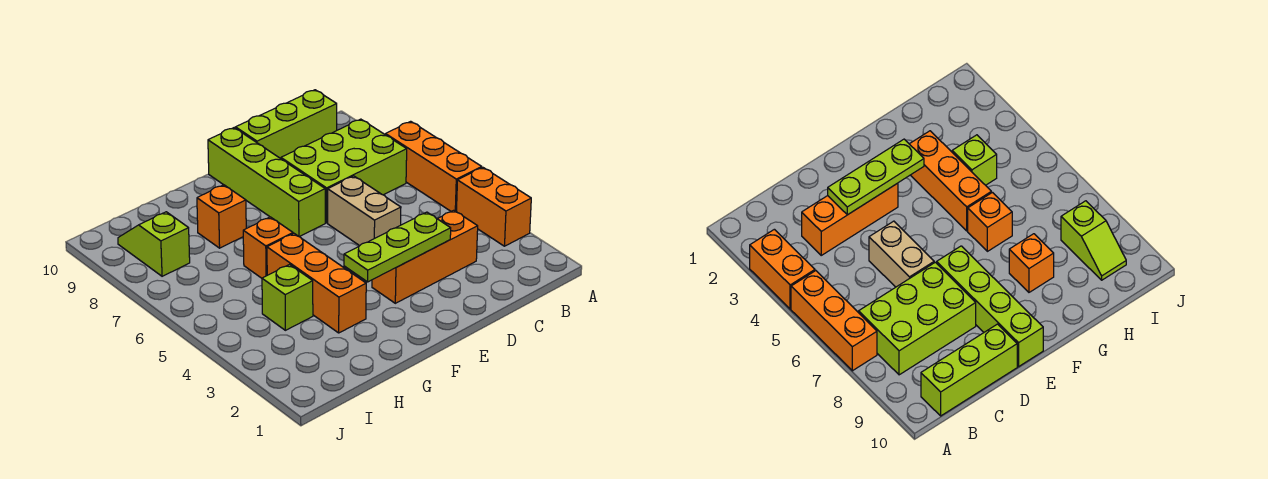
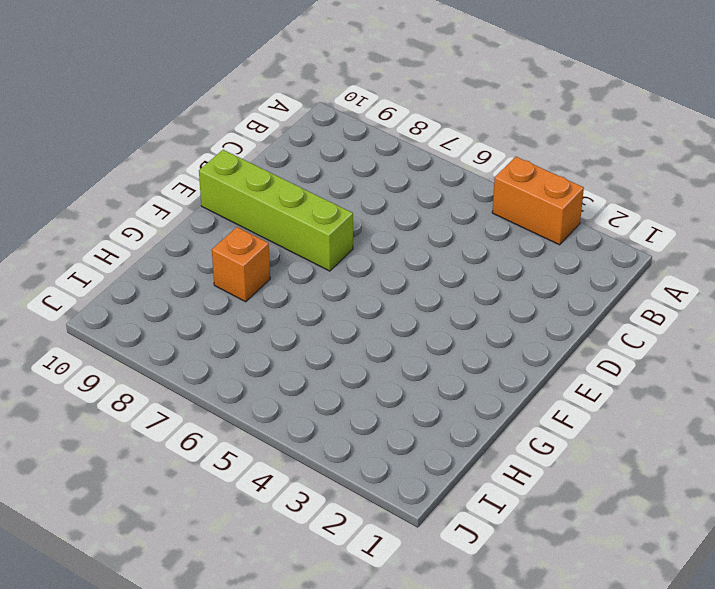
none -> orange 1x3 brick [385,121,482,212]
none -> lime 2x3 brick [281,119,407,223]
none -> lime 1x3 brick [236,90,337,159]

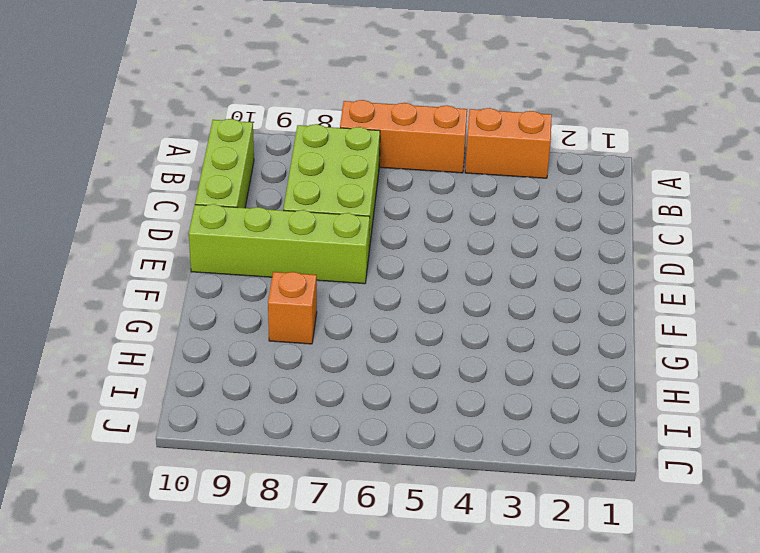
none -> orange 1x3 brick [372,210,478,303]
none -> tan 1x2 brick [328,176,401,246]
none -> orange 1x3 brick [267,234,366,333]

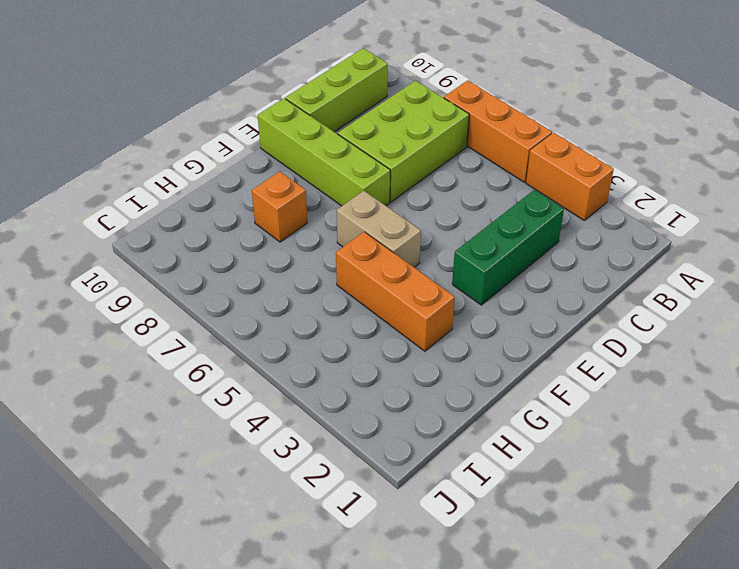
green 1x3 brick [452,190,564,305] -> orange 1x3 brick [372,210,478,303]
tan 1x2 brick [337,191,421,267] -> tan 1x2 brick moved to [328,176,401,246]
none -> orange 1x1 brick [243,217,293,278]
none -> lime 1x1 brick [262,265,313,330]
none -> lime 1x2 slope [118,212,190,276]

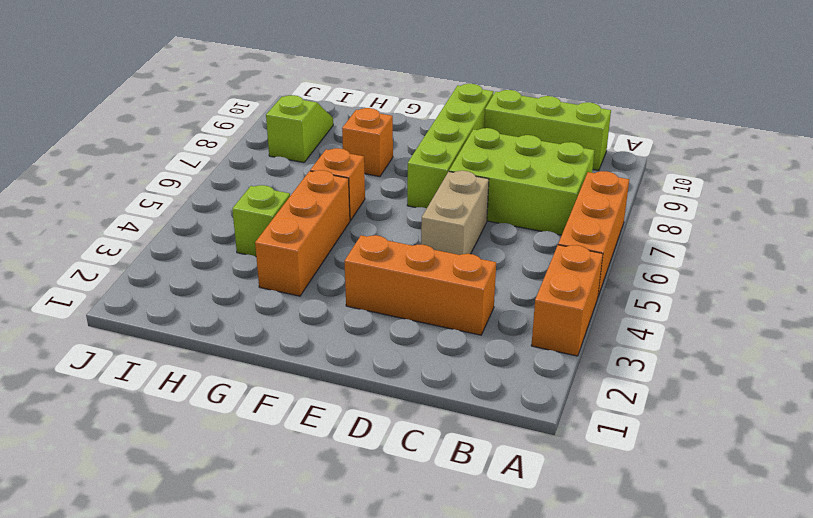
none -> lime 1x3 plate [344,212,451,282]

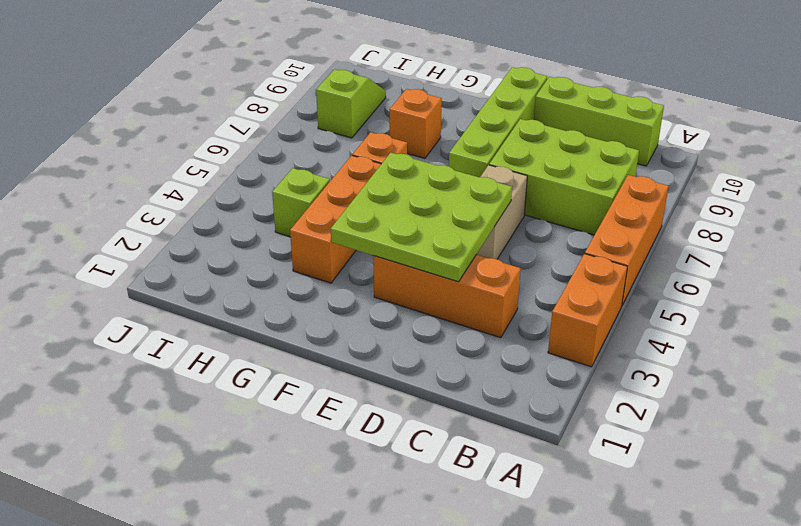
lime 3x3 plate [331,152,512,282] -> lime 1x3 plate [344,212,451,282]

